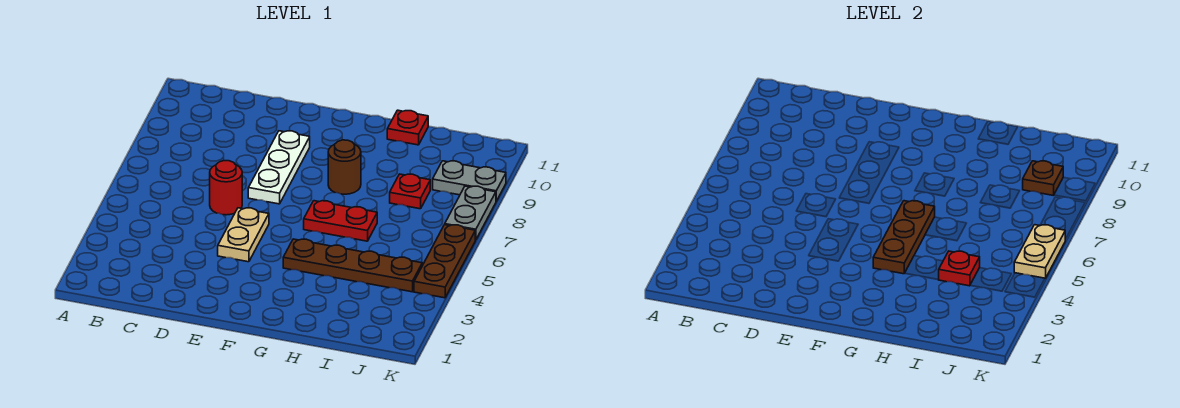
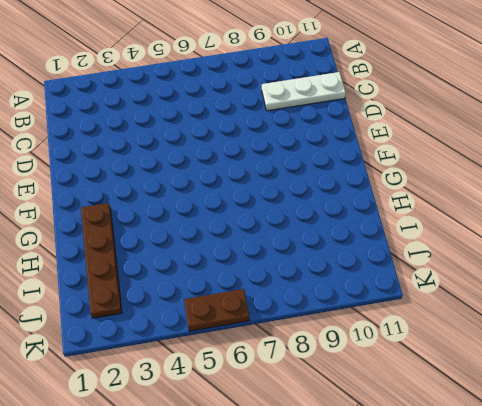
white 1x3 plate [262,72,346,111] -> white 1x3 plate moved to [248,131,310,204]
brown 1x4 plate [81,203,122,318] -> brown 1x4 plate moved to [283,239,422,292]
brown 1x2 plate [184,289,250,331] -> brown 1x3 plate [414,225,475,298]
none -> red 1x1 round brick [210,161,242,215]
none -> tan 1x2 plate [218,208,269,262]
none -> red 1x2 plate [304,201,377,241]

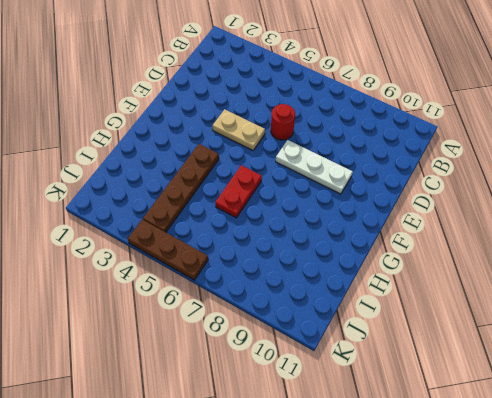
none -> brown 1x1 round brick [328,140,361,194]
none -> red 1x1 plate [387,110,428,145]
none -> red 1x1 plate [390,174,430,209]

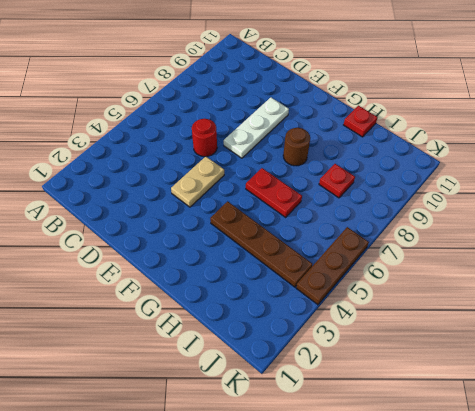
none -> grey 1x2 plate [433,161,506,201]
none -> grey 1x2 plate [445,186,496,240]
none -> brown 1x3 plate [873,201,935,274]

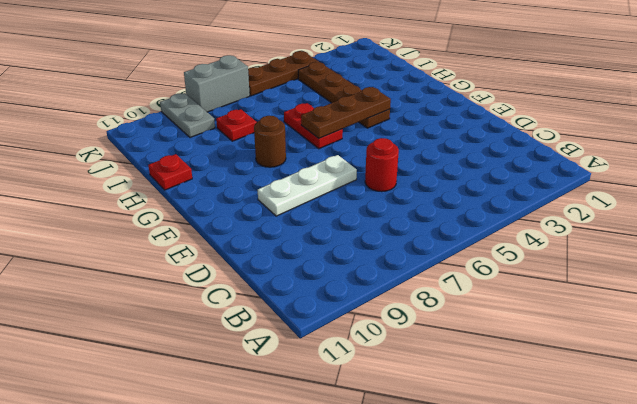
grey 1x2 brick [184,55,250,112] -> grey 1x2 plate [445,186,496,240]
none -> tan 1x2 plate [218,208,269,262]
none -> red 1x1 plate [939,251,980,286]
none -> brown 1x1 plate [1023,161,1063,196]

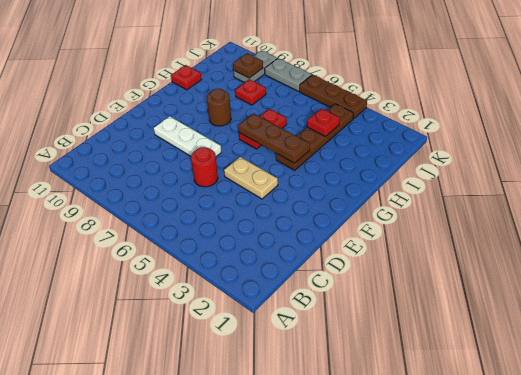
none -> tan 1x2 plate [1014,225,1065,278]

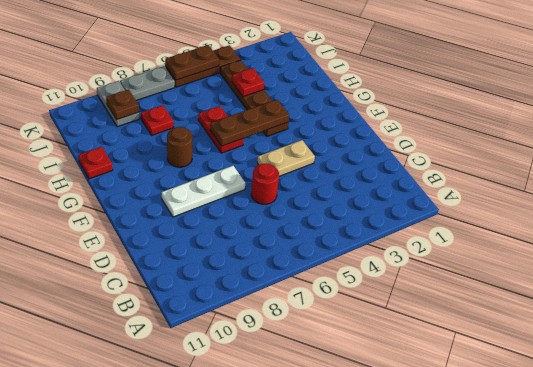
brown 1x2 plate [165,45,219,80] -> tan 1x2 plate [1014,225,1065,278]

